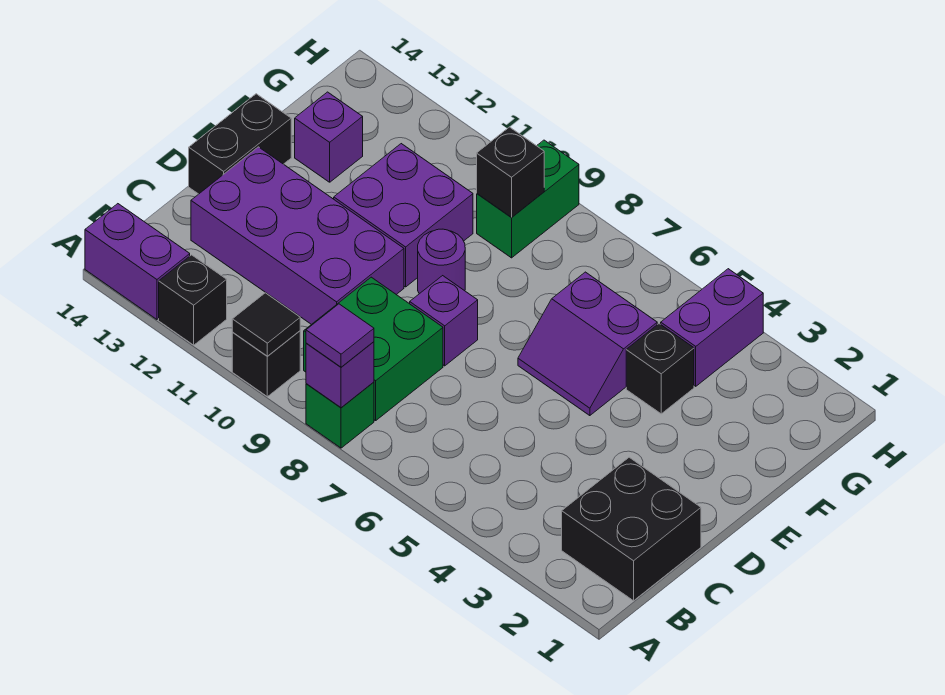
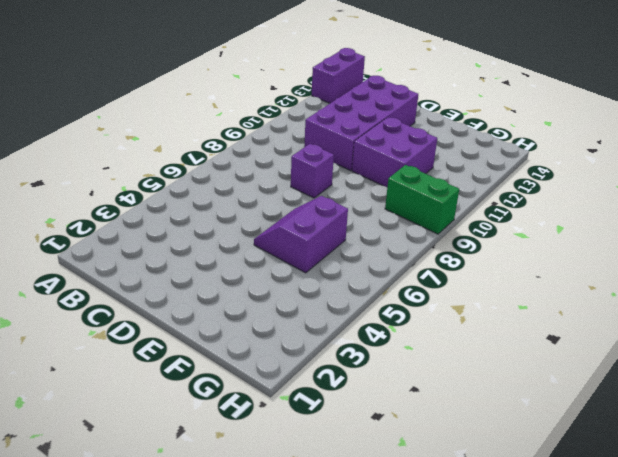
none -> green 1x1 brick [306,382,374,448]
none -> black 1x1 brick [232,331,300,397]
none -> black 1x1 brick [159,255,227,345]

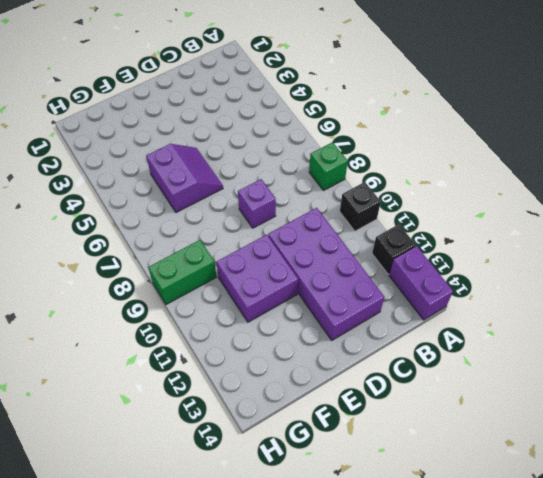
none -> black 2x2 brick [562,457,701,601]
none -> green 2x2 brick [304,277,443,421]
none -> black 1x2 brick [189,94,291,194]

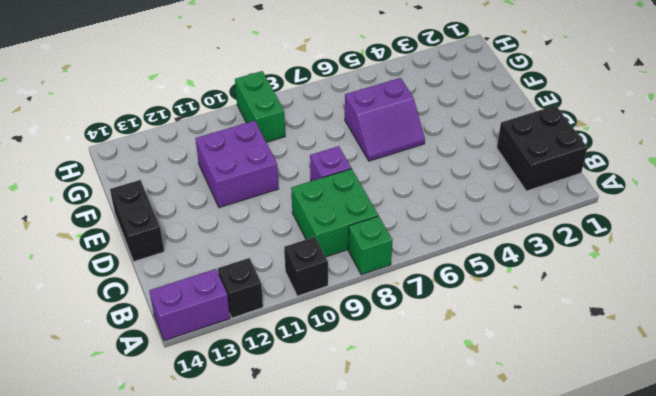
none -> purple 2x4 brick [191,147,404,325]
none -> purple 1x1 round brick [418,229,465,294]
none -> black 1x1 brick [626,324,694,414]

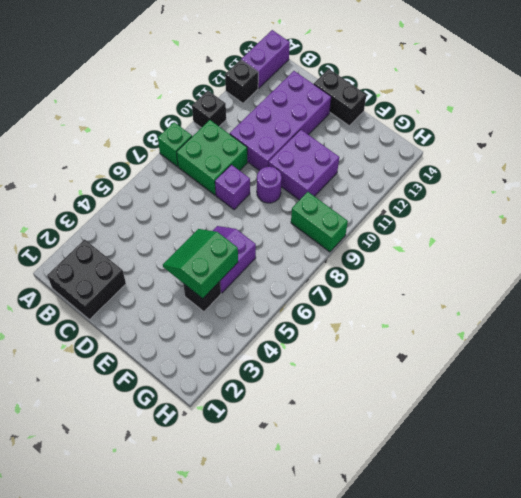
green 2x2 slope [163,229,238,299] -> none
none -> purple 1x1 brick [295,92,363,182]
none -> purple 1x2 brick [661,269,763,386]
none -> purple 1x1 brick [306,342,374,408]

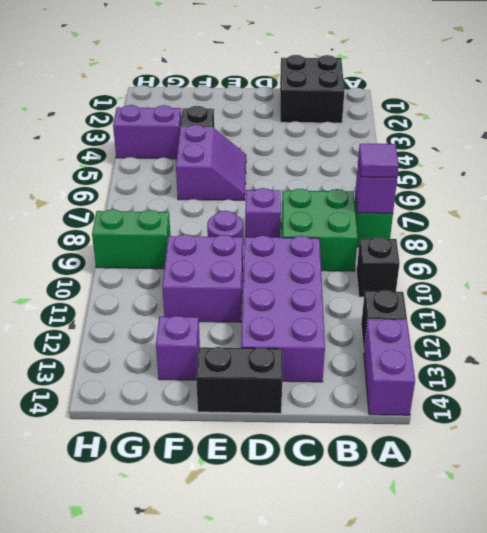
none -> black 1x1 tile [232,293,300,356]
none -> black 1x1 brick [477,127,544,218]

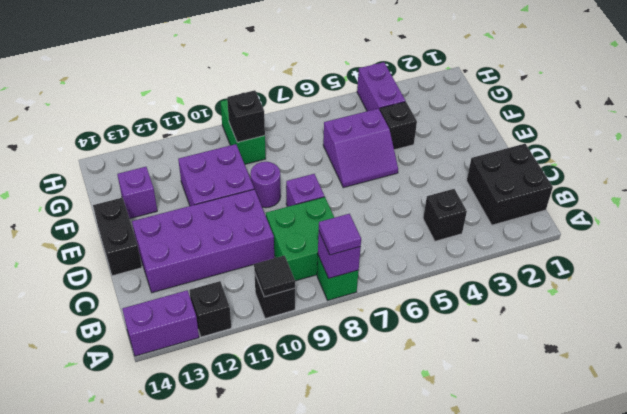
black 1x1 brick [423,189,467,241] -> none

